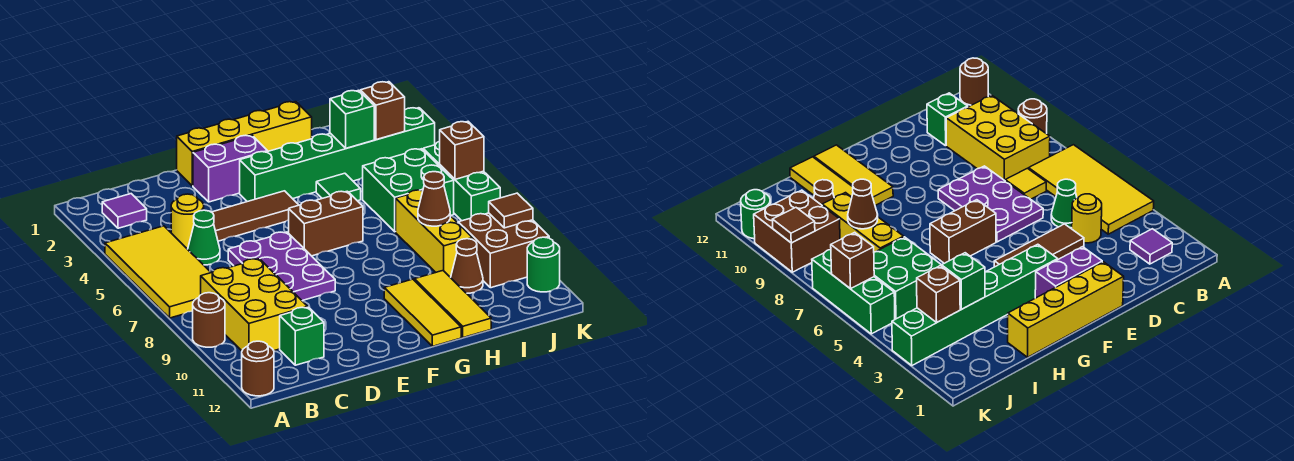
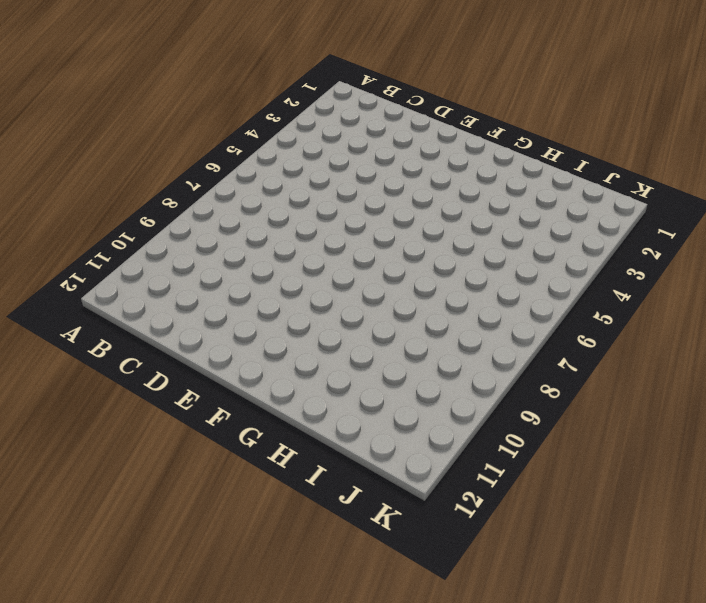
none -> yellow 2x4 tile [105,226,211,318]
none -> brown 1x1 round brick [193,293,225,347]
none -> brown 1x1 round brick [242,341,274,396]

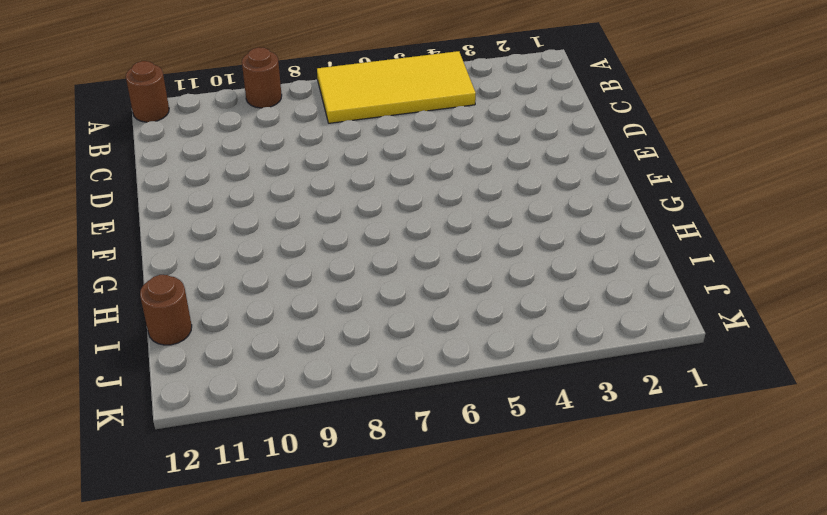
brown 1x1 round brick [140,275,192,345] -> none
none -> purple 1x1 tile [102,194,147,228]
none -> yellow 2x3 brick [201,259,308,351]
none -> yellow 1x1 round brick [171,194,204,249]

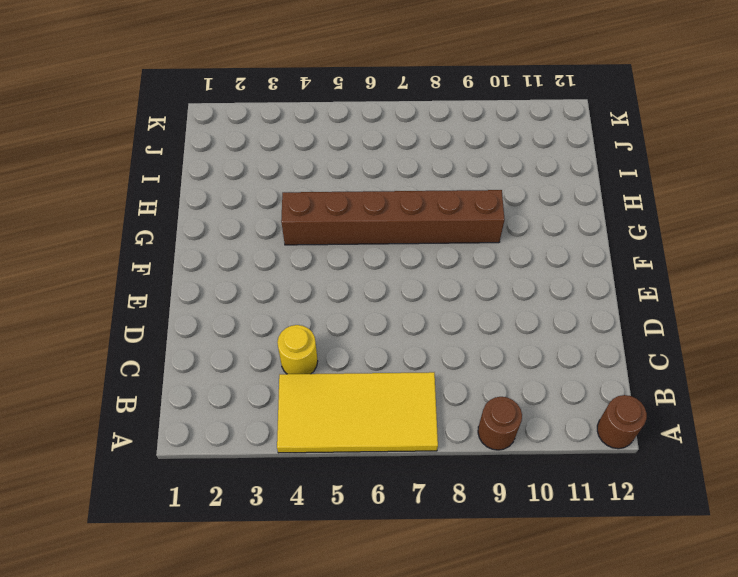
brown 1x6 brick [281,190,505,245] -> brown 1x2 brick [289,191,363,256]
none -> purple 1x1 tile [102,194,147,228]
none -> yellow 2x3 brick [201,259,308,351]
none -> green 1x1 cone [188,210,220,265]

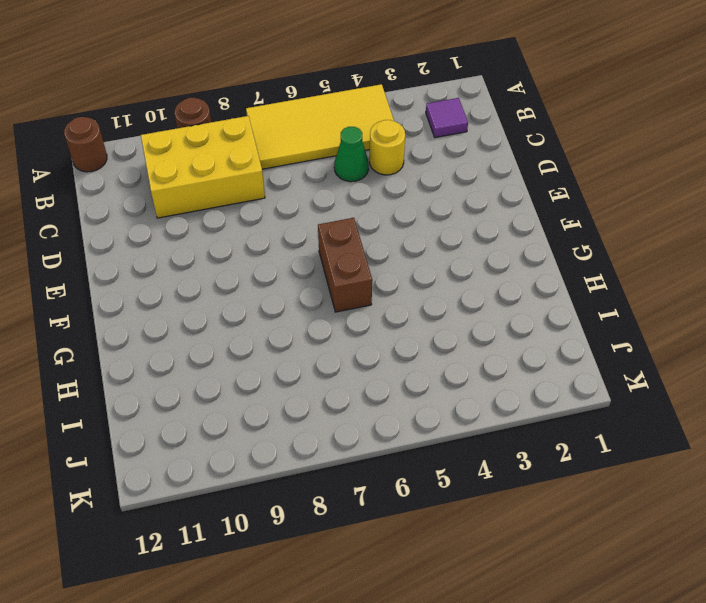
none -> yellow 1x1 tile [1005,168,1046,199]
none -> green 1x1 brick [280,307,324,365]
none -> brown 1x3 tile [212,191,298,241]

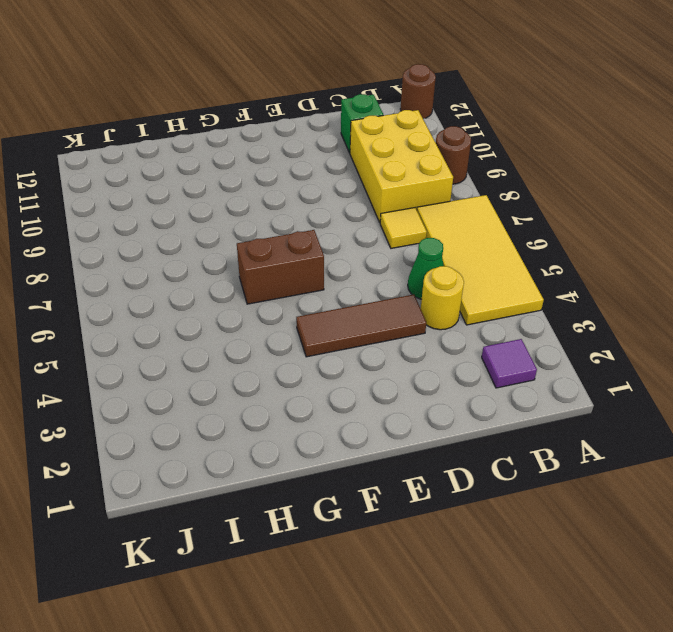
none -> purple 2x3 plate [228,232,335,301]
none -> yellow 1x4 brick [177,102,312,186]
none -> purple 1x2 brick [193,135,268,202]

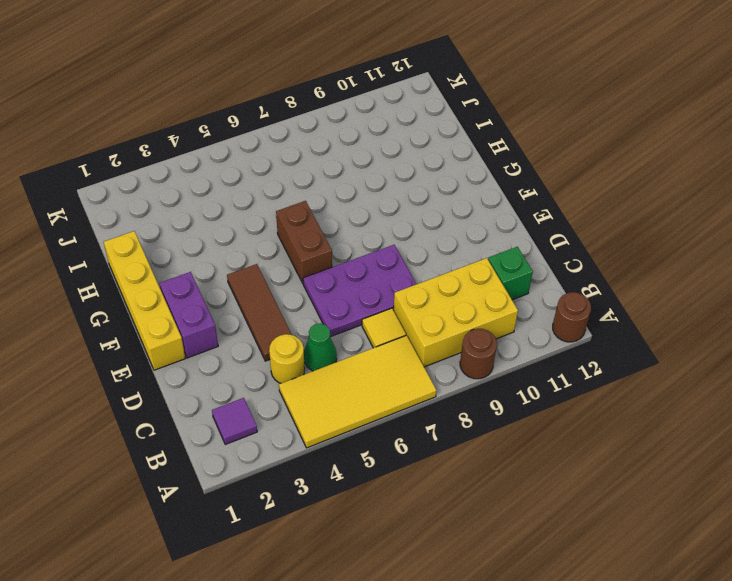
none -> green 1x6 brick [240,108,435,202]
none -> yellow 1x3 tile [384,279,461,346]
none -> green 1x1 tile [316,173,361,201]

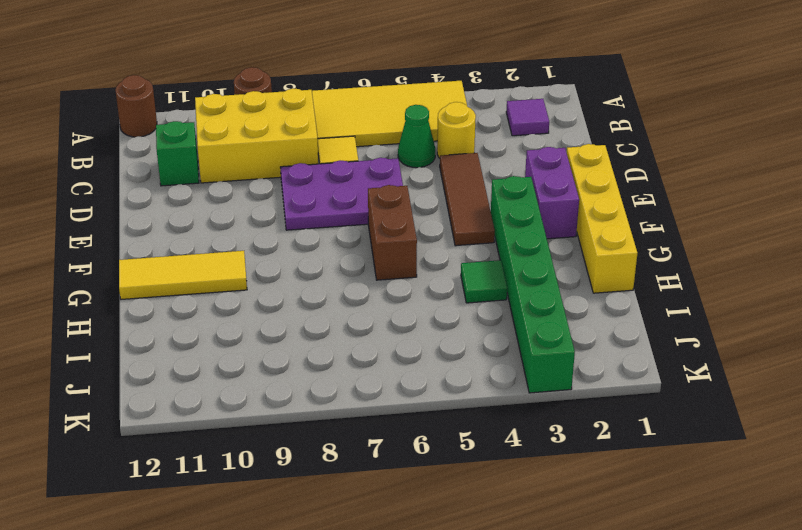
none -> yellow 1x3 tile [414,271,491,338]
none -> green 2x2 brick [363,149,454,232]
none -> yellow 1x3 brick [396,190,473,278]

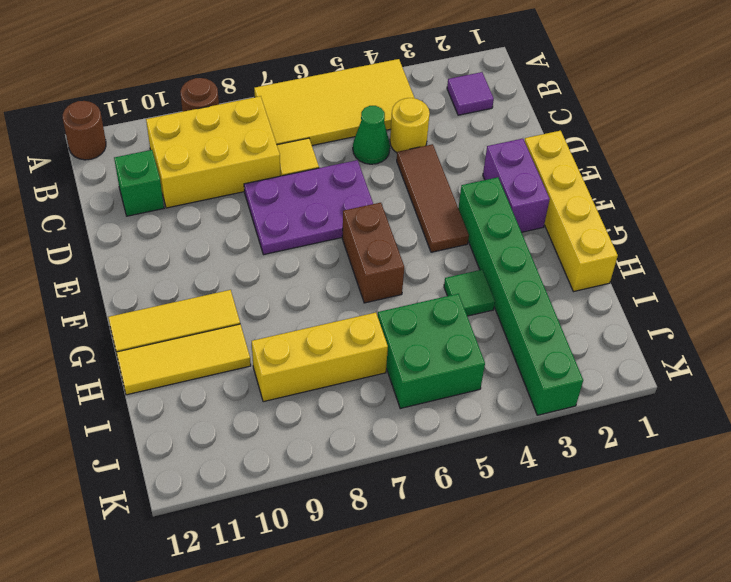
none -> brown 1x1 cone [451,239,483,293]
none -> brown 2x2 brick [458,213,549,288]
none -> green 1x3 brick [423,141,500,221]

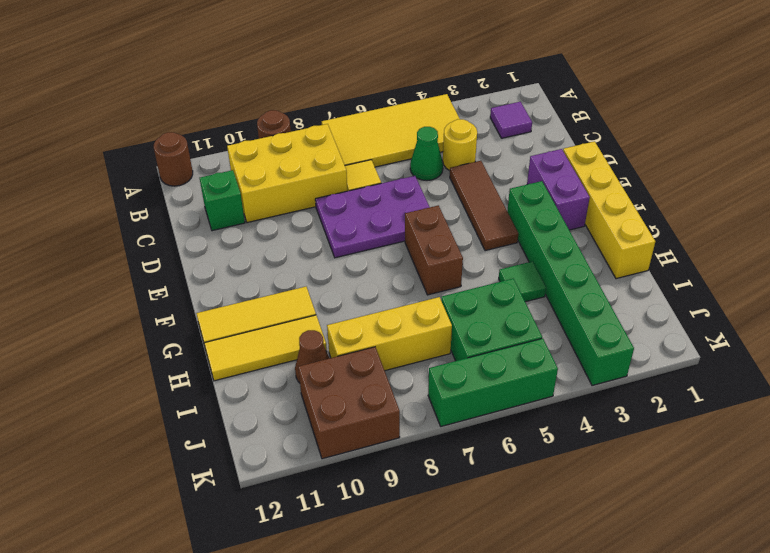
none -> green 1x1 round brick [527,237,560,292]
none -> green 1x1 brick [330,90,374,148]
none -> brown 1x1 cone [418,172,450,226]

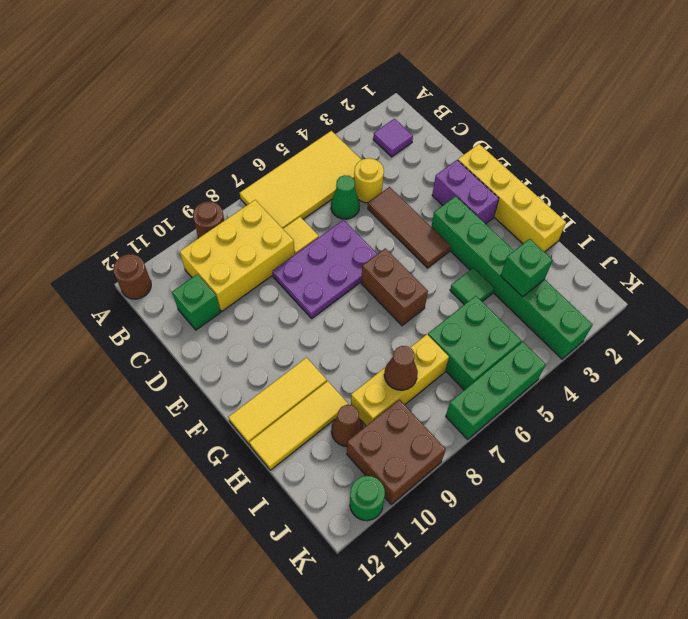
none -> brown 1x1 brick [360,82,405,140]
none -> brown 1x1 brick [440,122,484,179]
none -> brown 1x1 tile [489,193,533,228]

